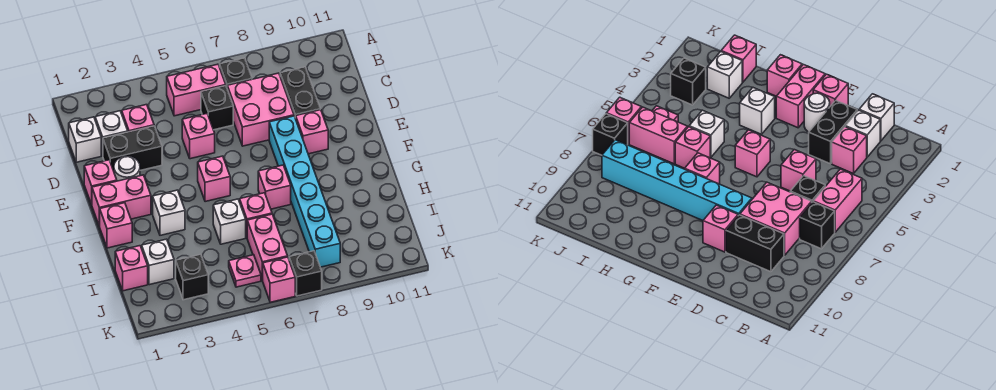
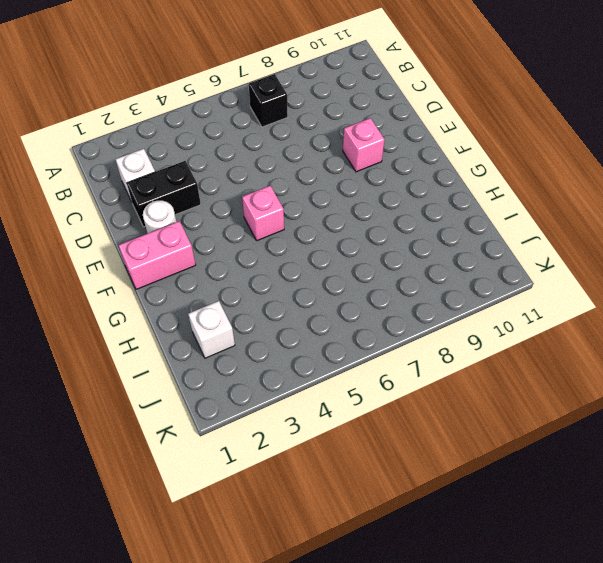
none -> pink 1x2 brick [167,64,226,116]
none -> white 1x1 brick [69,117,101,162]
none -> pink 1x1 brick [122,105,154,132]

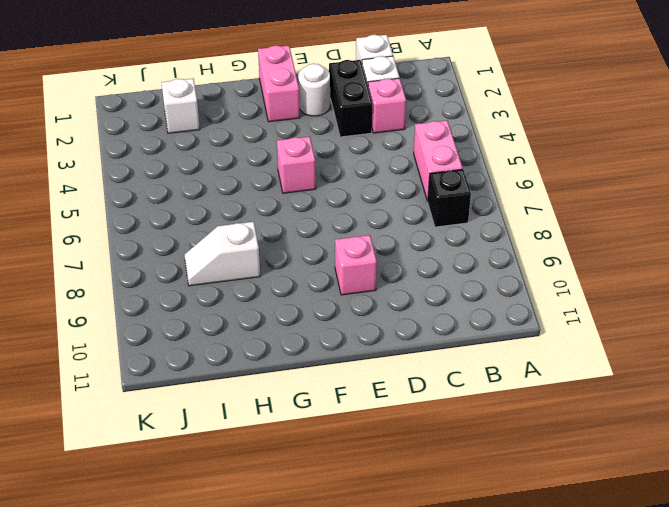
white 1x2 slope [184,222,260,286] -> cyan 1x6 brick [269,116,340,267]
none -> black 1x1 brick [201,86,233,130]
none -> pink 2x2 brick [227,73,294,146]
none -> black 1x2 brick [280,67,320,119]

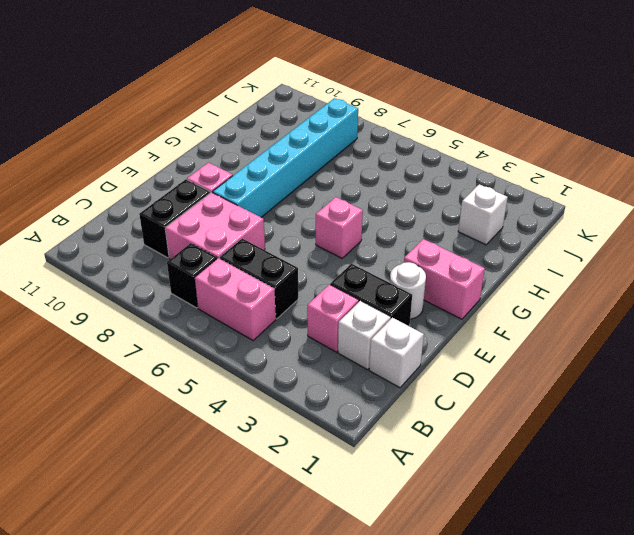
black 1x2 brick [219,239,298,319] -> black 1x1 brick [201,86,233,130]
none -> pink 1x1 brick [182,114,215,159]
none -> pink 1x1 brick [84,160,117,205]
none -> pink 1x1 brick [100,203,132,248]

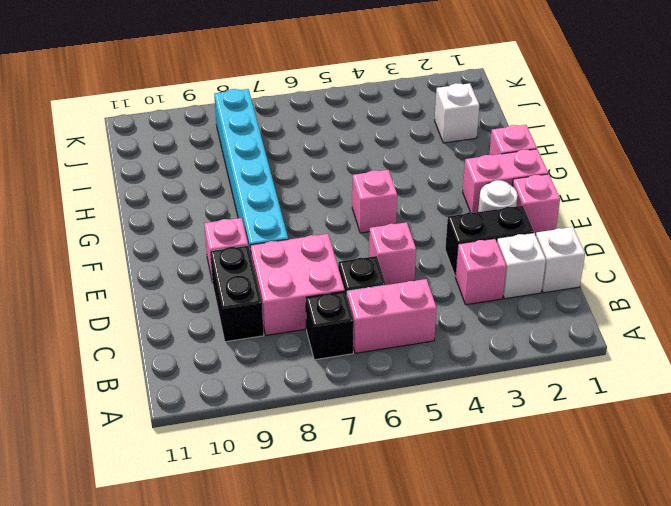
none -> white 1x1 brick [153,190,185,235]
none -> pink 1x1 brick [258,165,291,209]
none -> white 1x1 brick [213,199,246,244]

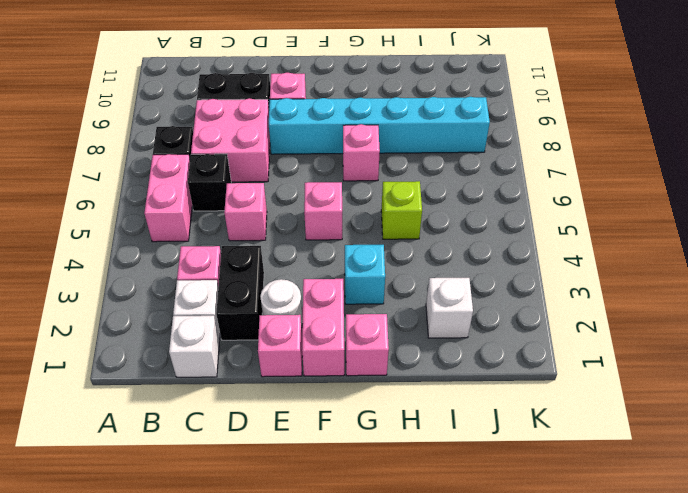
cyan 1x1 brick [345,245,385,304] -> white 1x1 brick [153,190,185,235]
lime 1x1 brick [381,181,422,239] -> white 1x1 brick [213,199,246,244]
none -> pink 1x1 brick [240,193,272,237]
none -> pink 1x1 brick [115,246,148,291]
none -> pink 1x2 brick [247,214,288,281]

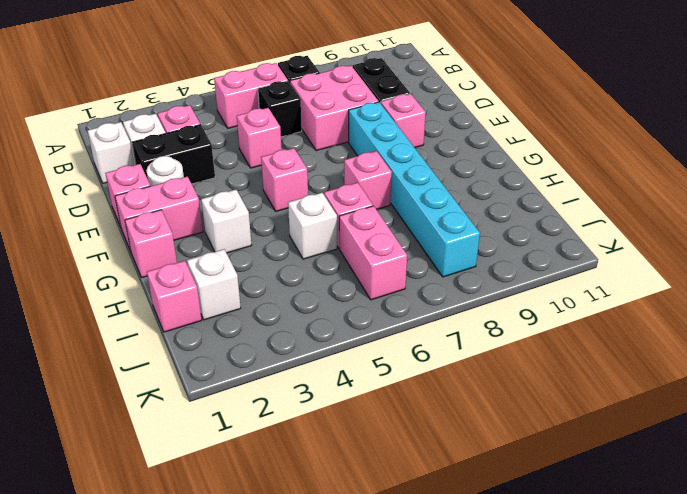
none -> black 1x1 brick [176,254,208,300]
none -> pink 1x1 plate [229,255,261,287]
none -> pink 1x1 brick [263,257,295,302]

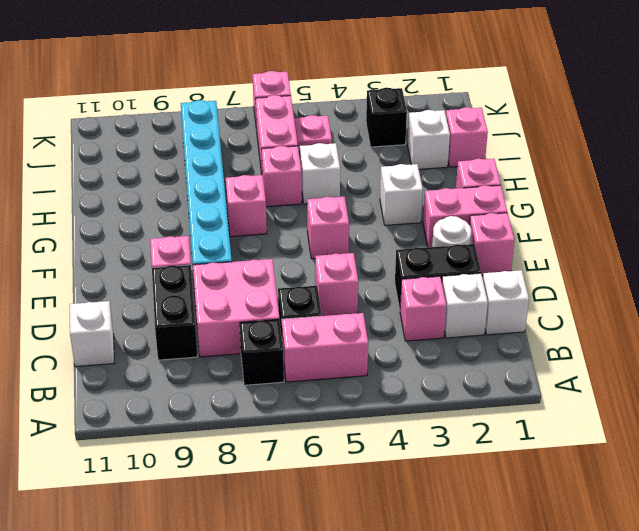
white 1x1 brick [70,301,114,367] -> none
none -> black 1x1 brick [289,251,322,296]

